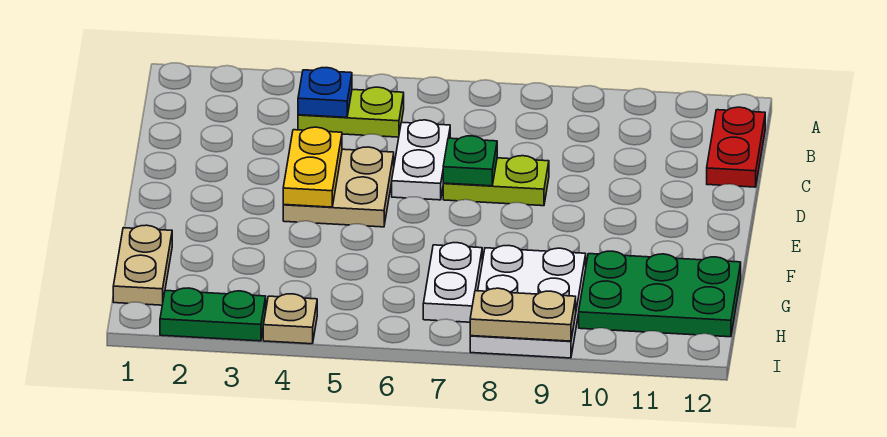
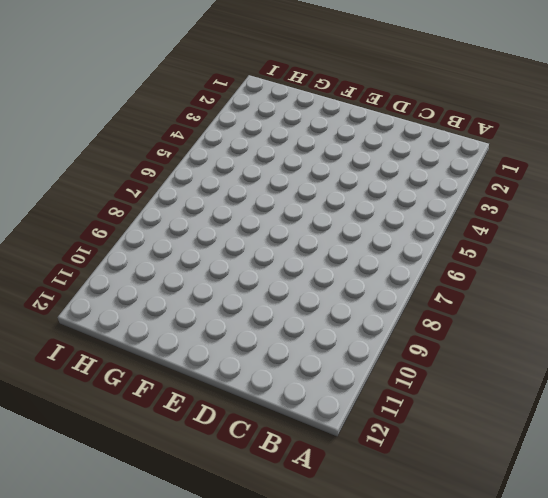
none -> lime 1x2 plate [298,87,404,137]
none -> red 1x2 plate [707,107,765,187]
none -> white 1x2 plate [392,120,450,200]

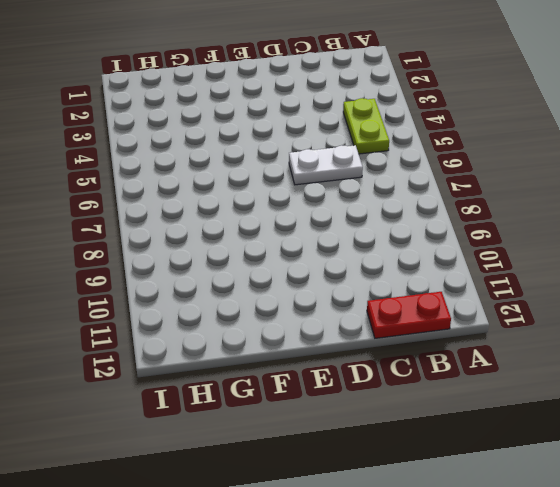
none -> tan 2x2 plate [283,147,394,227]
none -> lime 1x2 plate [443,156,549,206]
none -> tan 1x2 plate [113,225,172,305]

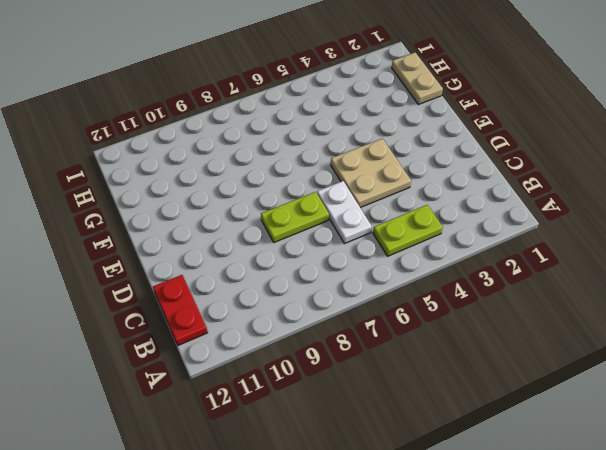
none -> white 1x2 plate [423,243,482,322]
none -> white 2x3 plate [470,245,586,358]
none -> green 2x3 plate [579,251,741,337]

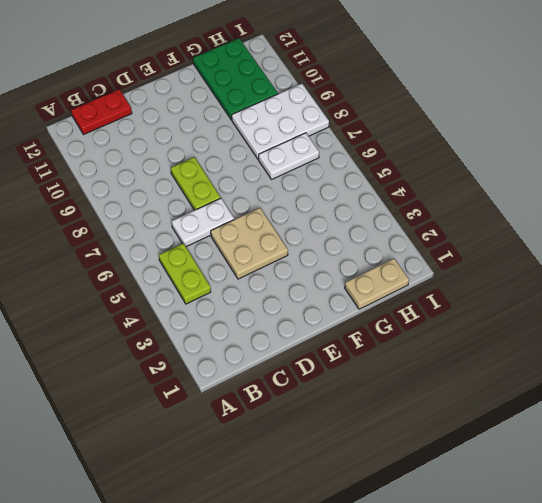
none -> green 1x2 plate [160,288,266,341]
none -> tan 1x1 plate [263,294,317,344]
none -> blue 1x1 plate [298,68,352,117]

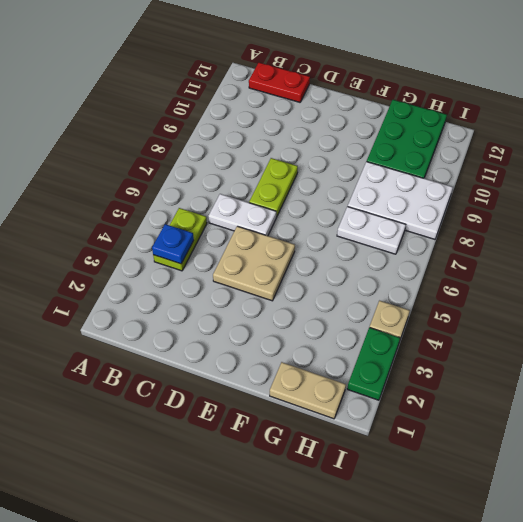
none -> yellow 1x2 plate [283,127,342,207]
none -> green 1x1 plate [443,136,497,186]
none -> tan 1x2 plate [470,288,576,341]

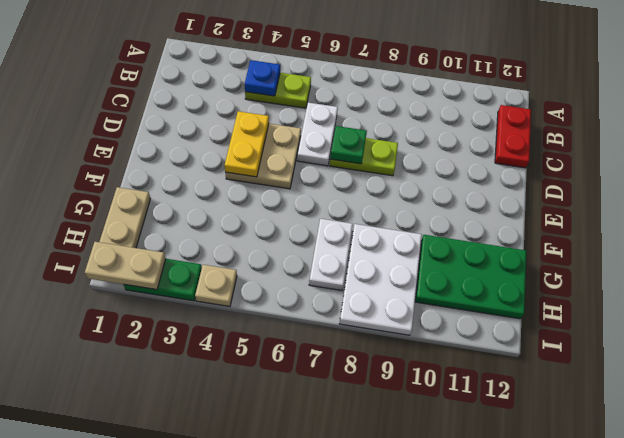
tan 1x2 plate [85,242,166,290] -> tan 1x2 plate moved to [470,288,576,341]

